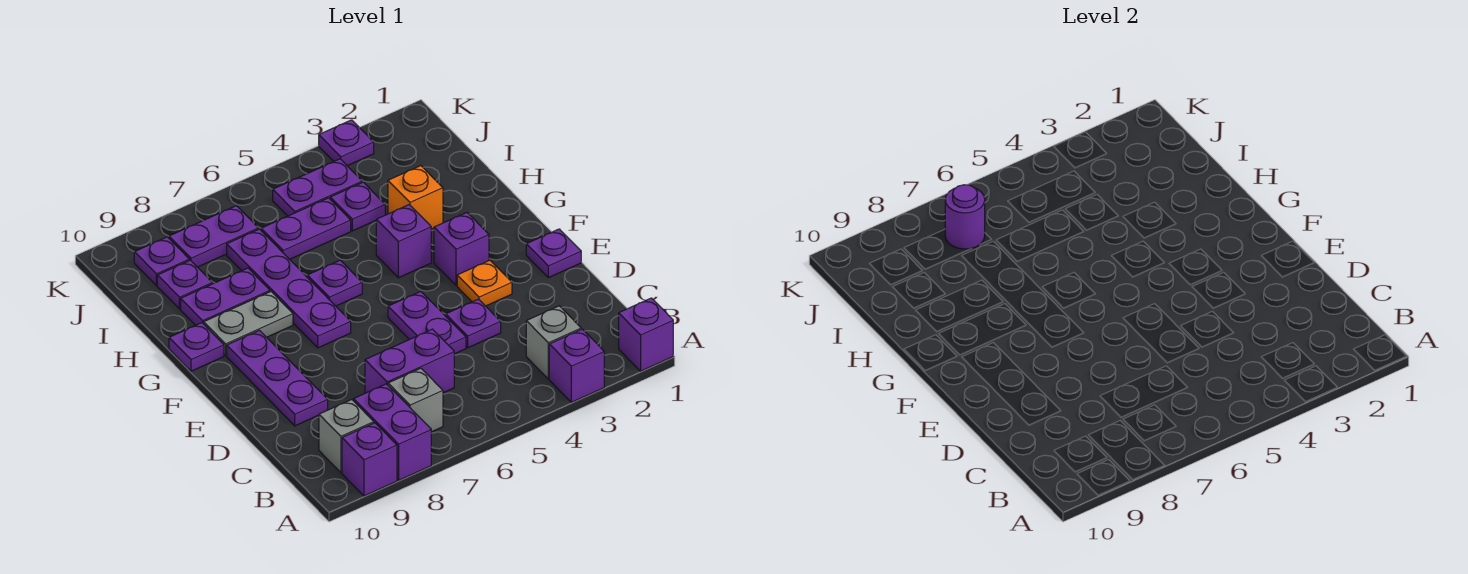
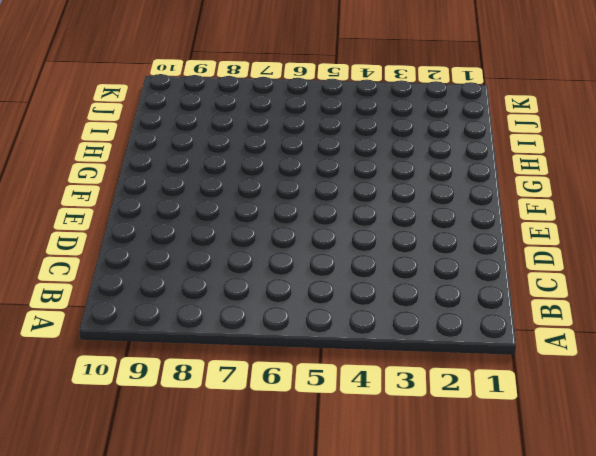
none -> purple 1x1 brick [619,298,673,371]
none -> purple 1x1 brick [549,329,604,402]
none -> purple 1x2 brick [354,384,431,480]

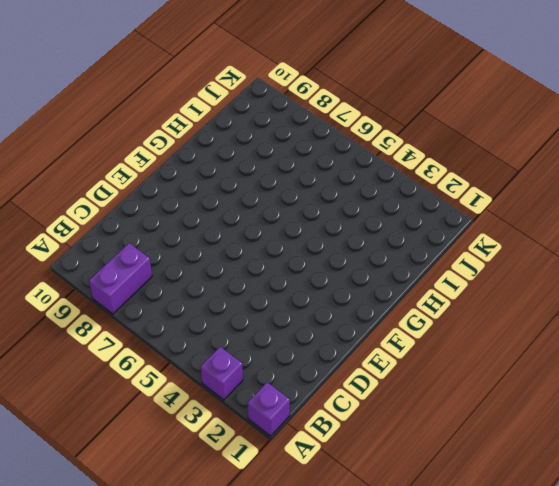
none -> purple 1x1 brick [342,423,397,496]
none -> grey 1x1 brick [526,306,581,379]
none -> grey 1x1 brick [388,368,443,432]

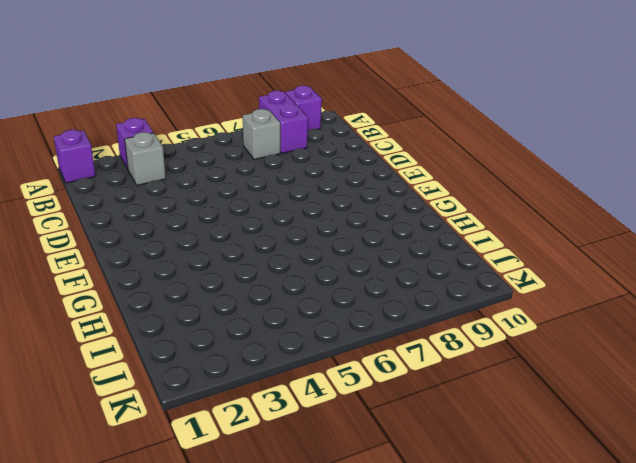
none -> grey 1x1 brick [319,400,374,473]
none -> purple 1x2 brick [365,329,454,393]
none -> purple 1x1 plate [446,299,501,348]

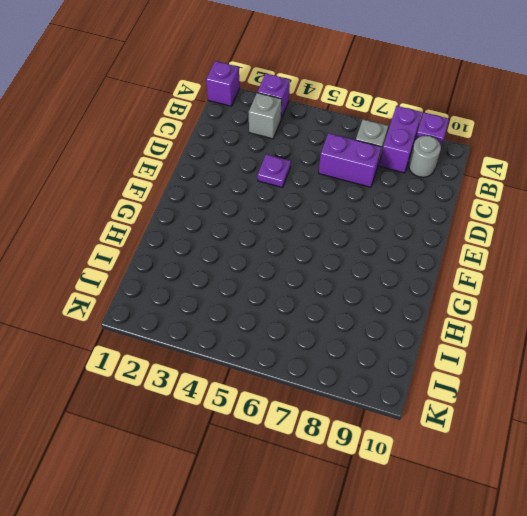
grey 1x1 round brick [409,136,441,177] -> grey 1x1 brick [319,400,374,473]
none -> purple 1x2 plate [388,291,466,354]
none -> purple 1x3 plate [227,330,328,426]
none -> purple 1x1 plate [526,229,581,278]

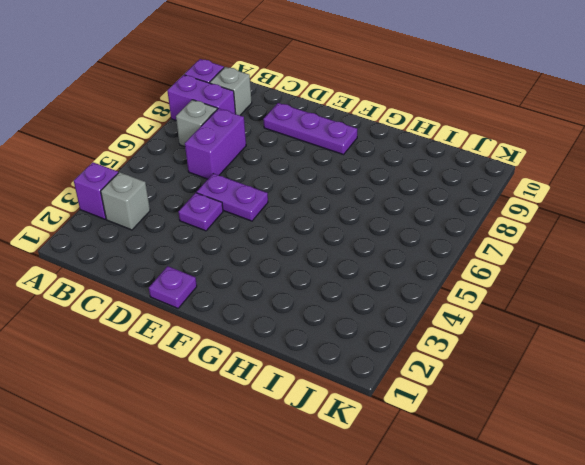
none -> purple 1x1 brick [619,298,673,371]
none -> orange 1x1 plate [457,260,512,306]
none -> purple 1x1 brick [434,212,489,285]

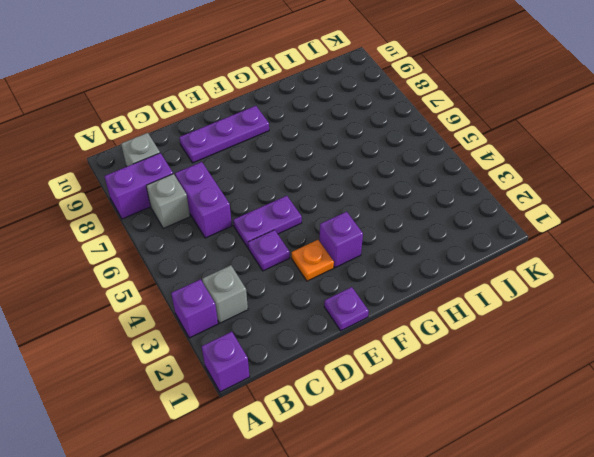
none -> purple 1x1 brick [342,423,397,496]
none -> purple 1x4 plate [227,229,351,348]
none -> purple 1x1 brick [376,205,431,278]

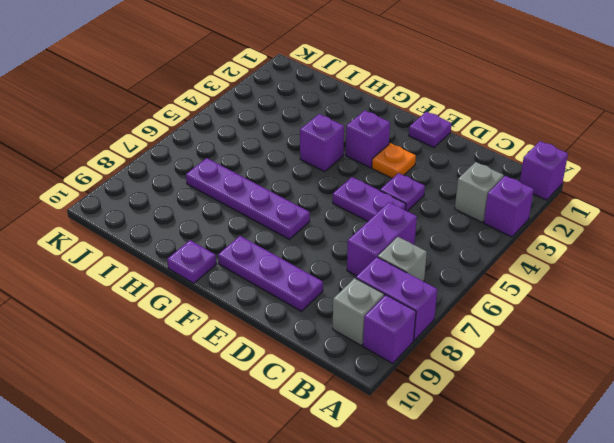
none -> purple 1x1 plate [307,260,362,306]
none -> grey 1x2 plate [204,292,293,355]
none -> orange 1x1 brick [388,166,443,229]

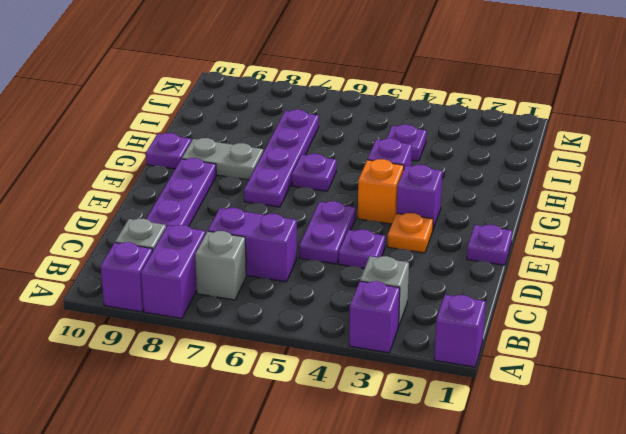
orange 1x1 brick [358,159,404,224] -> orange 1x1 brick moved to [388,166,443,229]
none -> purple 1x2 plate [181,268,270,325]
none -> purple 1x2 plate [261,198,351,259]
none -> purple 1x1 plate [157,260,212,309]

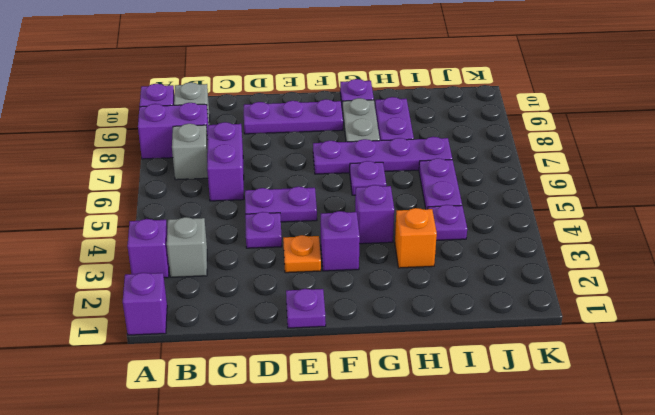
none -> purple 1x1 plate [157,260,212,309]
none -> purple 1x2 plate [273,159,362,216]
none -> purple 1x2 plate [169,206,258,267]

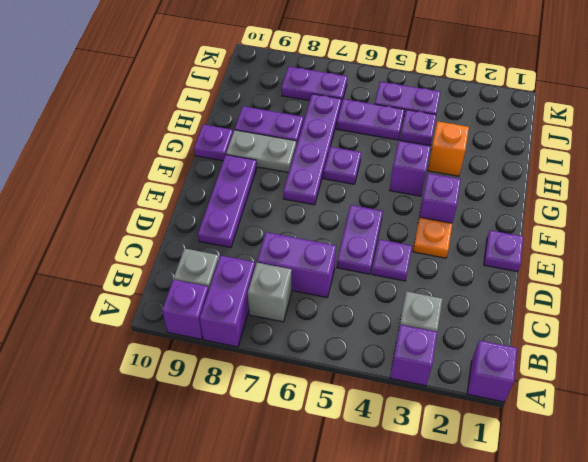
none -> purple 1x1 plate [157,260,212,309]
none -> purple 1x1 plate [134,237,189,286]
none -> purple 1x1 plate [319,120,374,166]

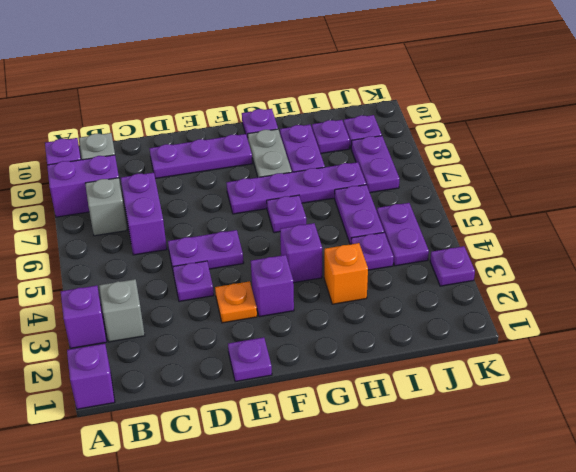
none -> purple 1x1 round brick [945,185,985,249]

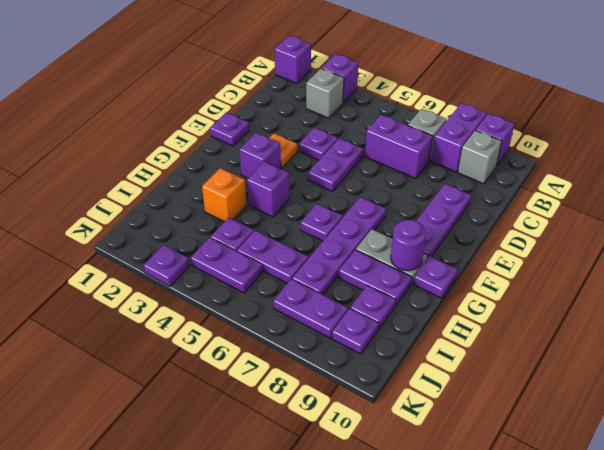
purple 1x1 round brick [391,220,426,271] -> purple 1x1 round brick moved to [945,185,985,249]

